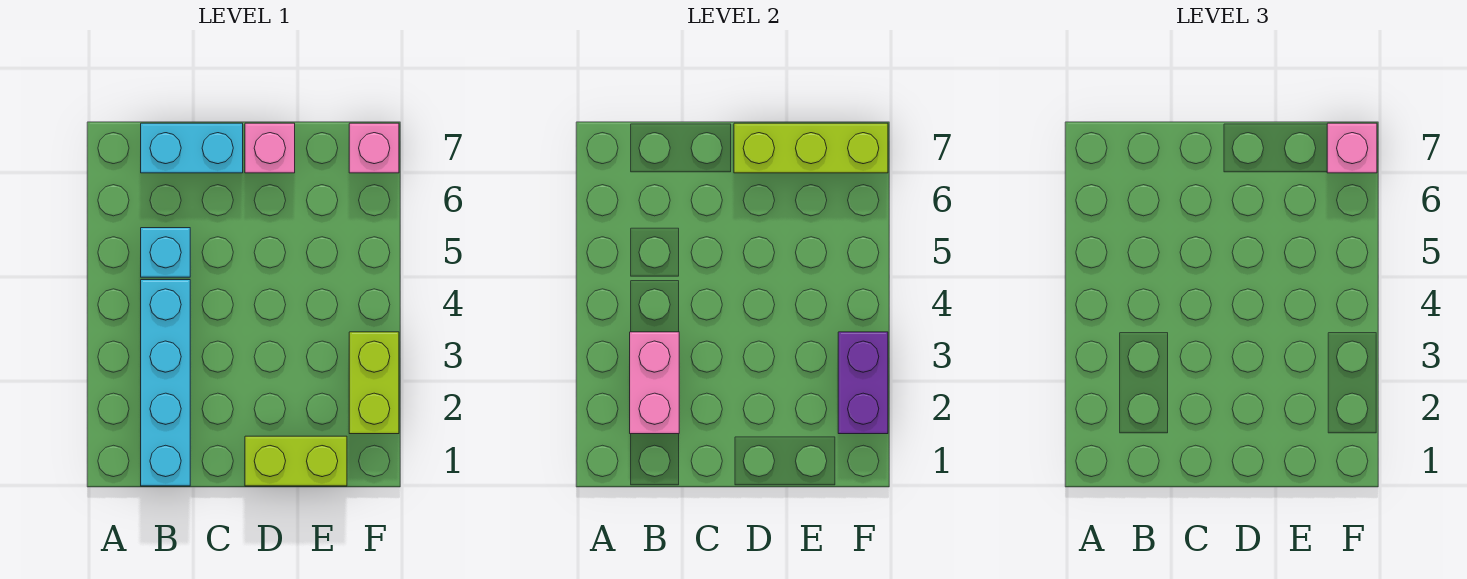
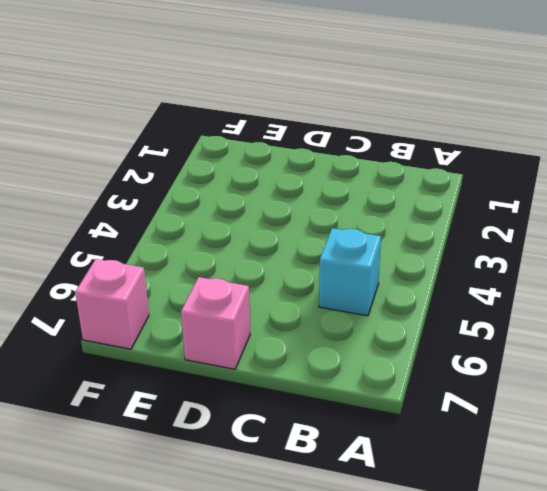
none -> cyan 1x4 brick [141,280,190,486]
none -> cyan 1x2 brick [141,123,243,173]

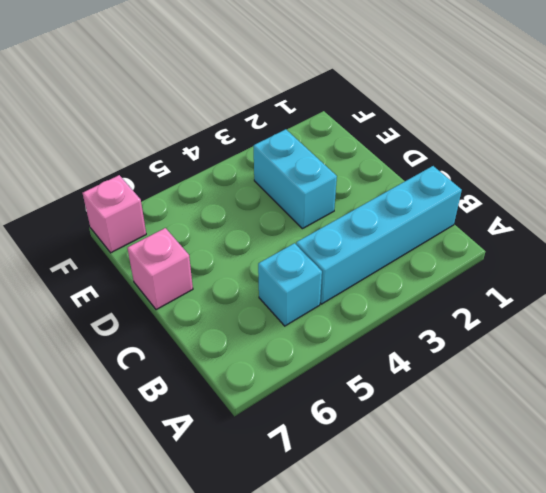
cyan 1x2 brick [254,129,337,229] -> cyan 1x2 brick moved to [141,123,243,173]
none -> lime 1x2 brick [245,436,347,486]
none -> lime 1x2 brick [349,332,399,434]

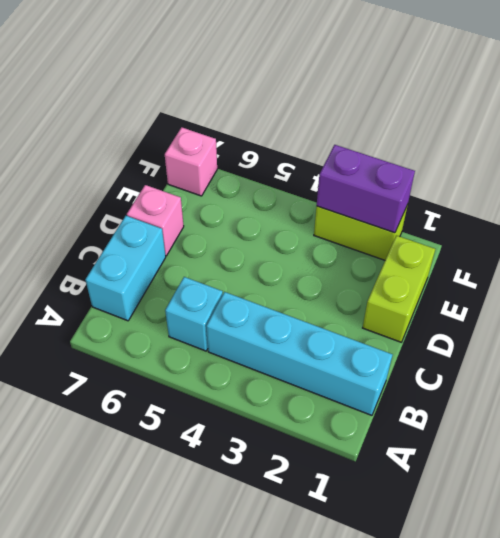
none -> pink 1x2 brick [630,332,679,434]
none -> lime 1x3 brick [734,123,888,173]

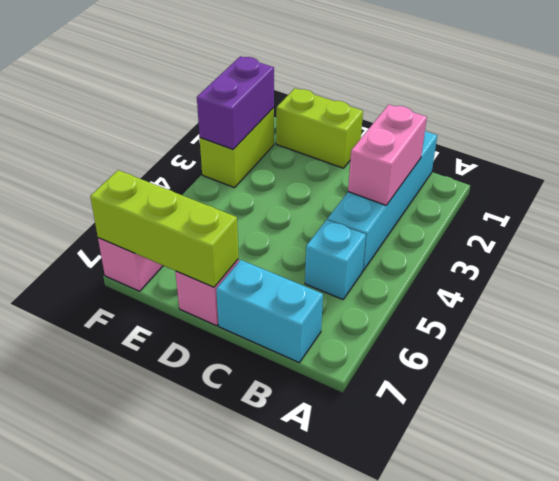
none -> pink 1x1 brick [1327,123,1377,173]

